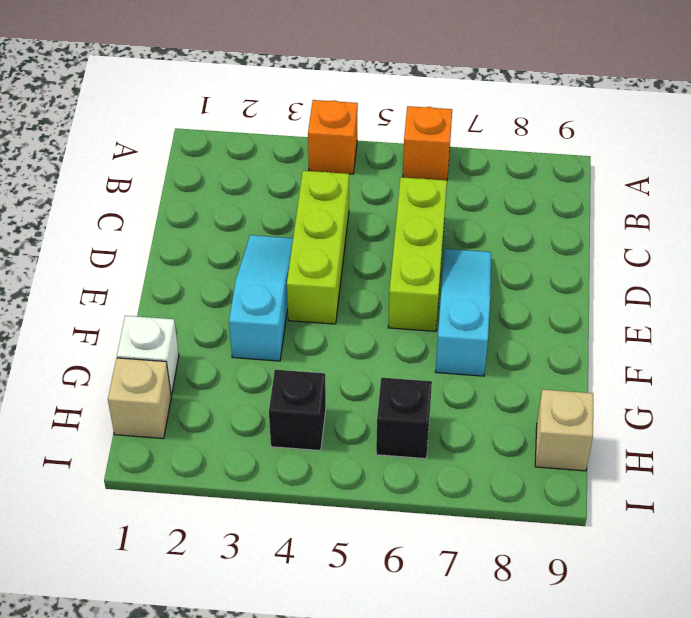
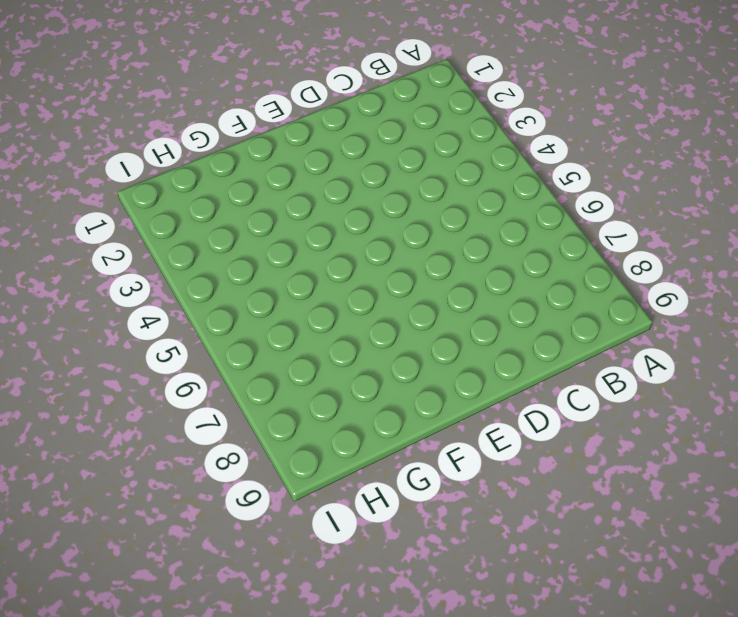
none -> orange 1x1 brick [308,100,358,174]
none -> orange 1x1 brick [403,106,452,180]

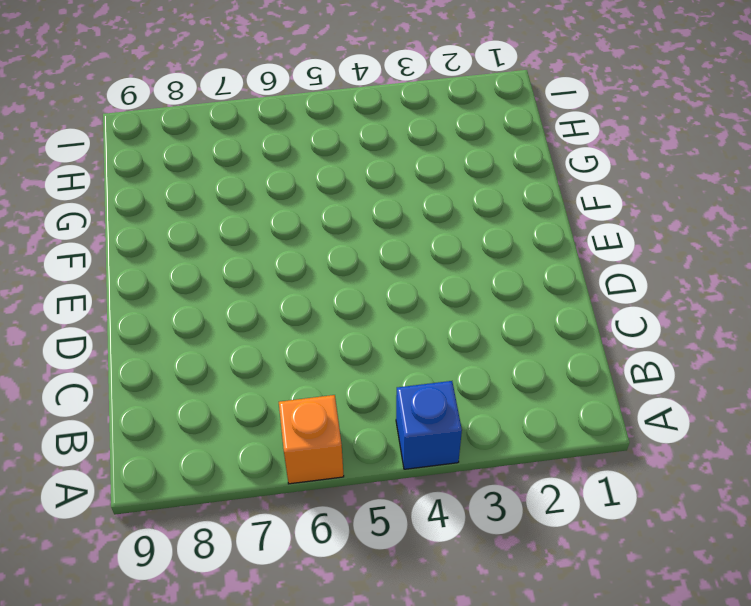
blue 1x1 brick [396,381,462,469] -> orange 1x1 brick [308,100,358,174]
none -> lime 1x3 brick [287,171,349,324]
none -> lime 1x3 brick [388,177,447,331]

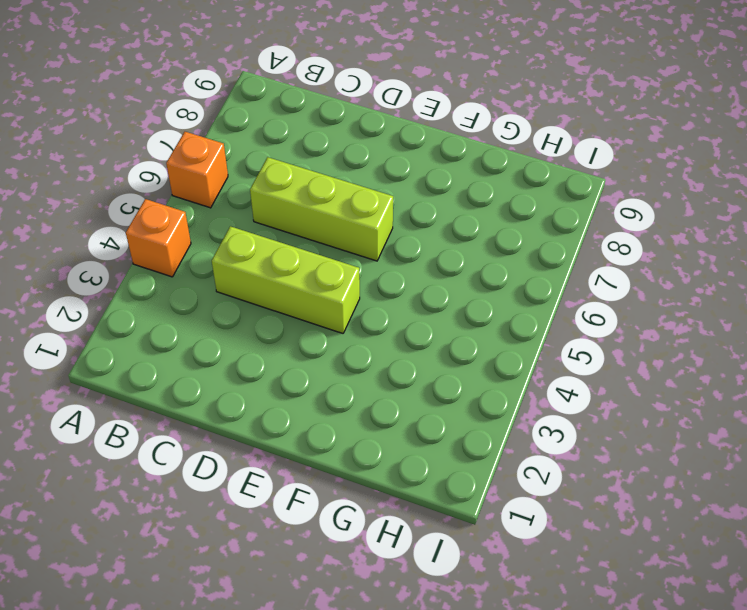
none -> cyan 1x3 slope [229,235,293,361]
none -> cyan 1x3 slope [435,249,491,376]

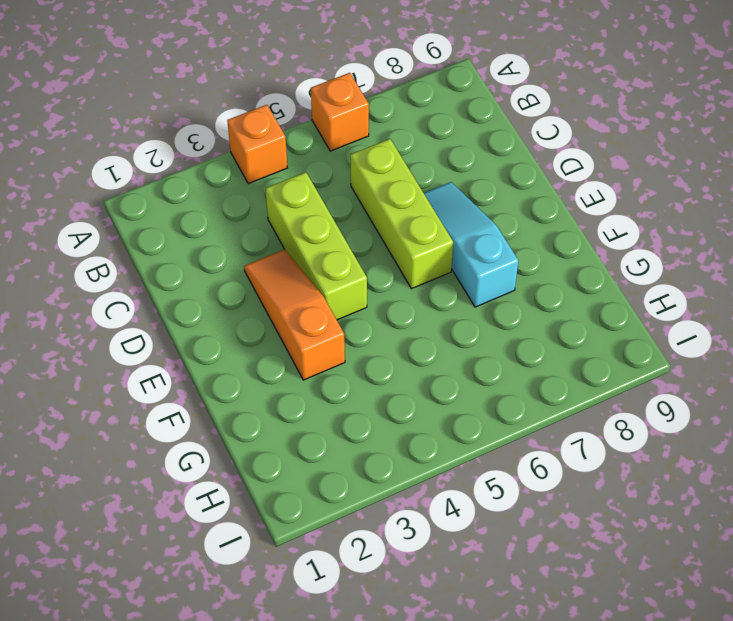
orange 1x3 slope [244,250,345,380] -> cyan 1x3 slope [229,235,293,361]
none -> white 1x1 brick [117,316,179,395]
none -> tan 1x1 brick [108,358,171,438]

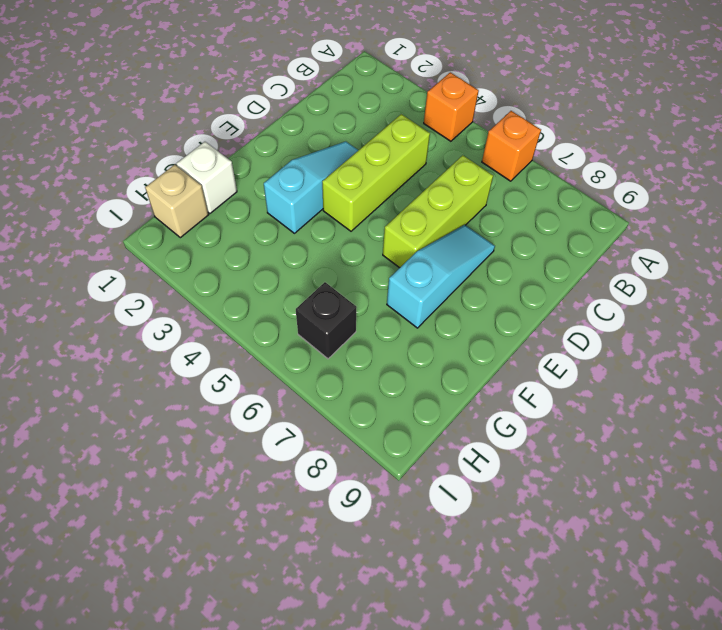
none -> black 1x1 brick [269,370,326,451]
none -> tan 1x1 brick [535,389,593,471]

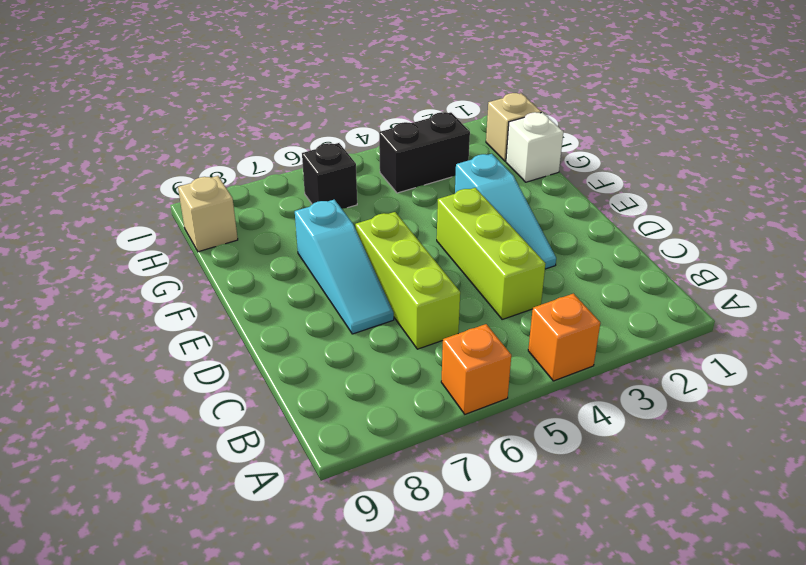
black 1x2 brick [379,112,470,193] -> black 1x1 brick [269,370,326,451]

